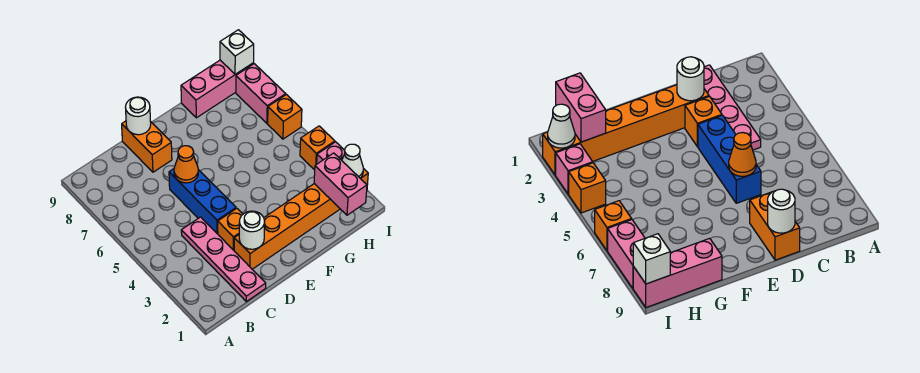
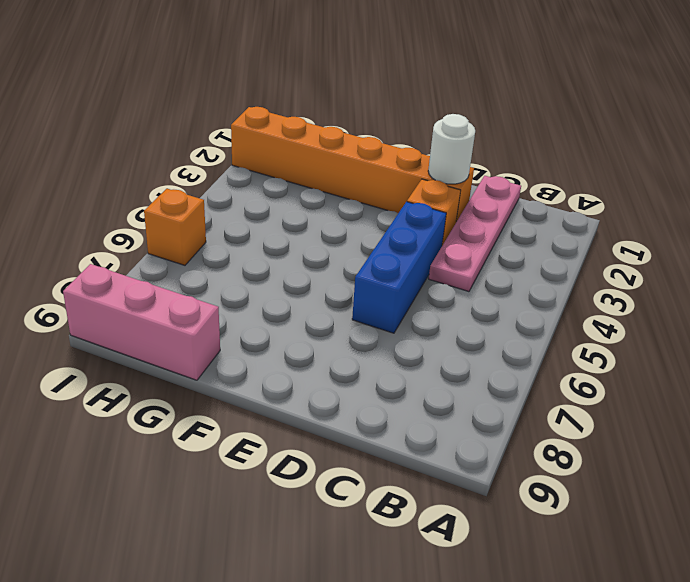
none -> orange 1x2 brick [122,121,172,172]
none -> pink 1x1 brick [317,142,345,164]
none -> orange 1x1 brick [300,126,335,170]

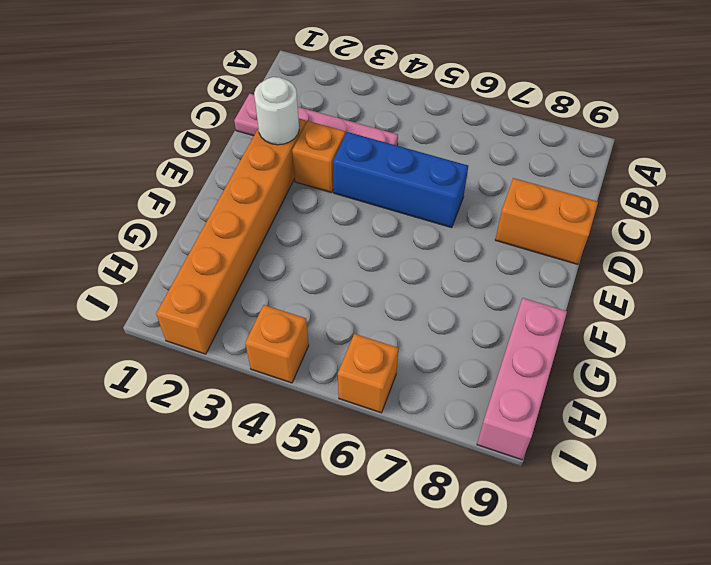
none -> pink 1x1 brick [317,142,345,164]
none -> pink 1x2 brick [236,64,286,123]
none -> orange 1x1 cone [174,146,198,183]

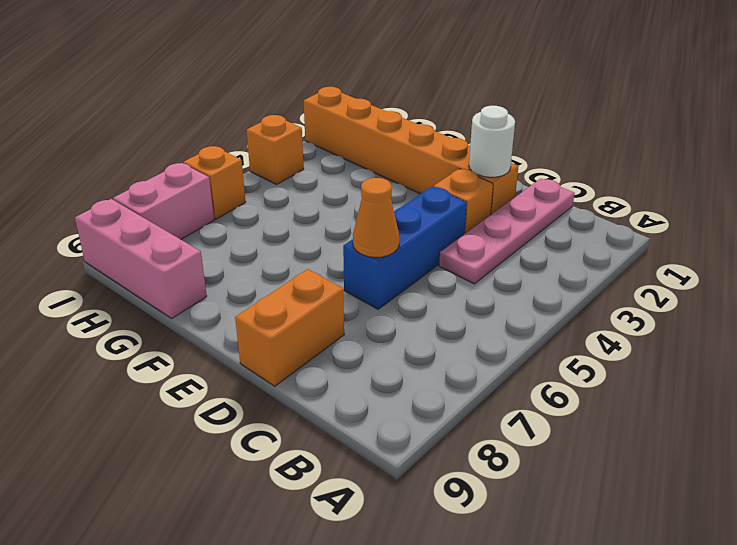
none -> pink 1x1 brick [317,142,345,164]
none -> white 1x1 round brick [125,97,151,135]
none -> pink 1x2 brick [314,153,367,215]

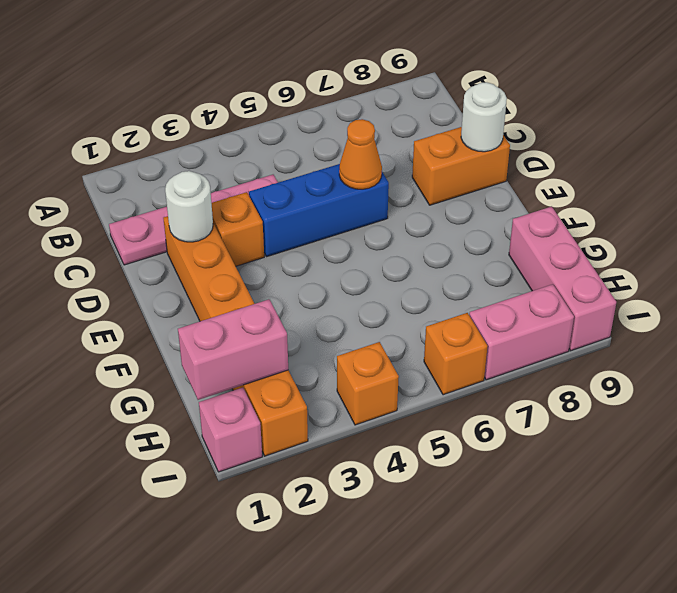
pink 1x1 brick [199,388,262,472] -> pink 1x1 brick moved to [317,142,345,164]
none -> white 1x1 cone [342,144,363,178]
none -> white 1x1 brick [220,30,254,74]

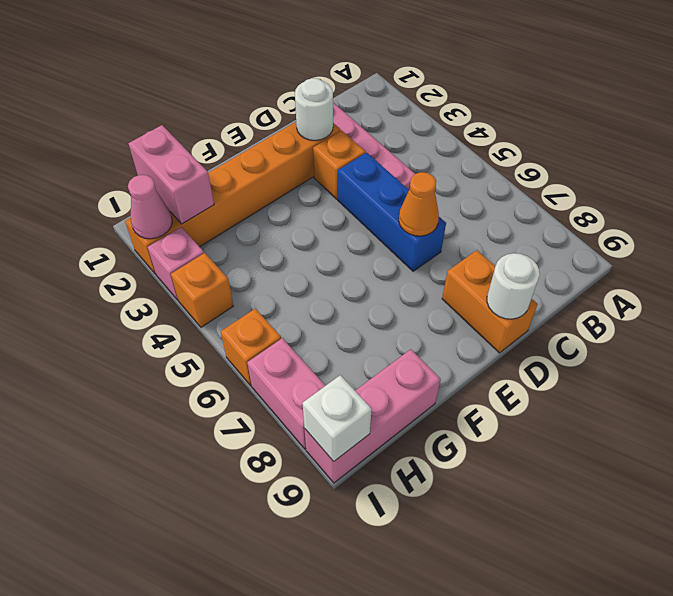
pink 1x1 cone [128,175,172,239] -> white 1x1 cone [342,144,363,178]

